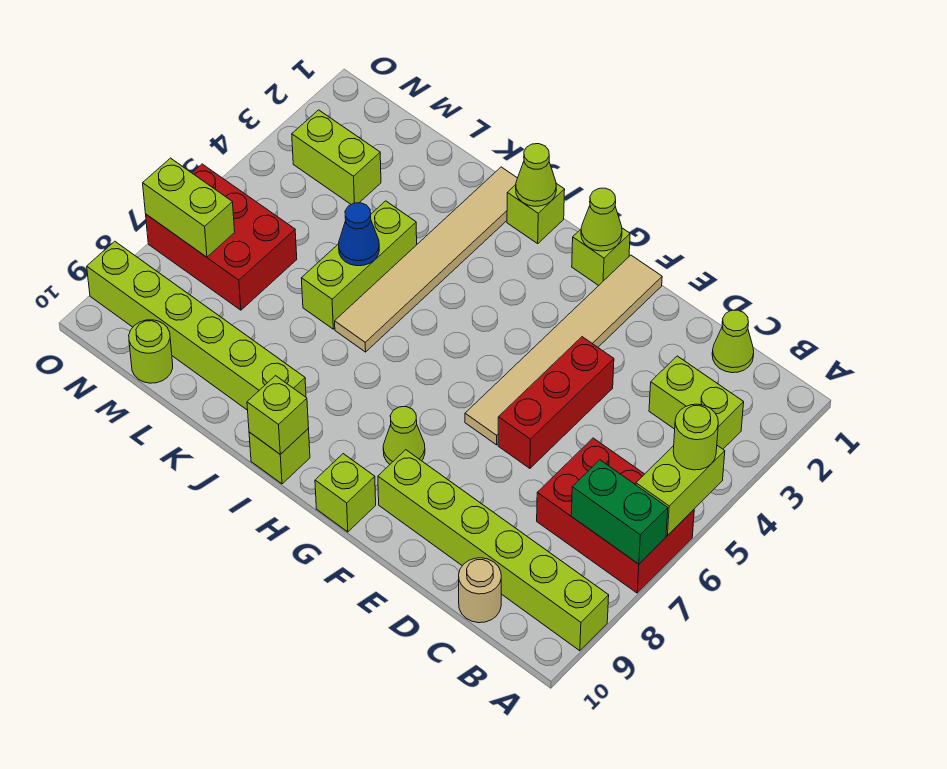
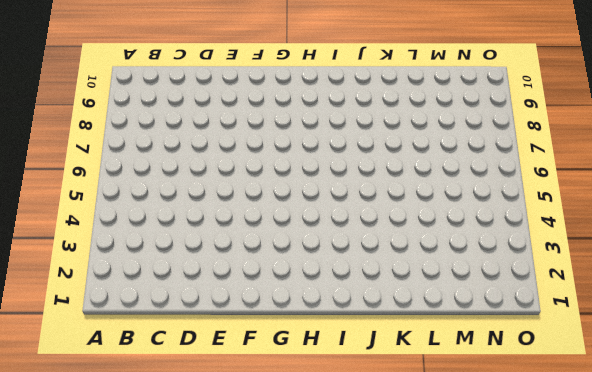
none -> red 2x3 brick [537,438,694,593]
none -> lime 1x6 brick [378,450,609,651]
none -> lime 1x2 brick [649,356,744,449]

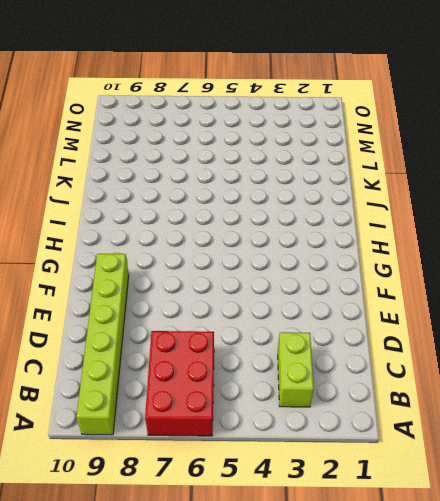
none -> lime 1x1 cone [712,310,754,373]
none -> tan 1x1 round brick [459,558,501,623]
none -> red 1x3 brick [498,337,614,468]

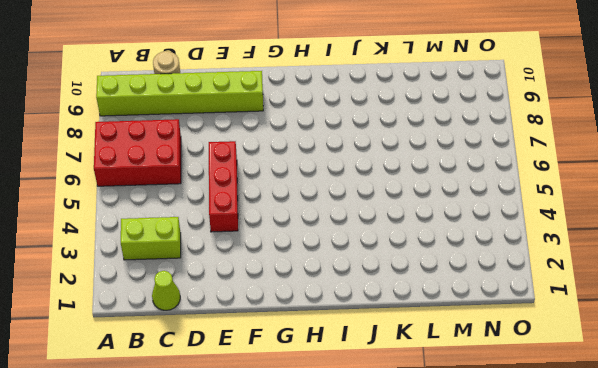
none -> tan 1x6 tile [465,255,662,445]
none -> lime 1x1 brick [572,228,630,285]
none -> lime 1x1 cone [383,407,425,464]

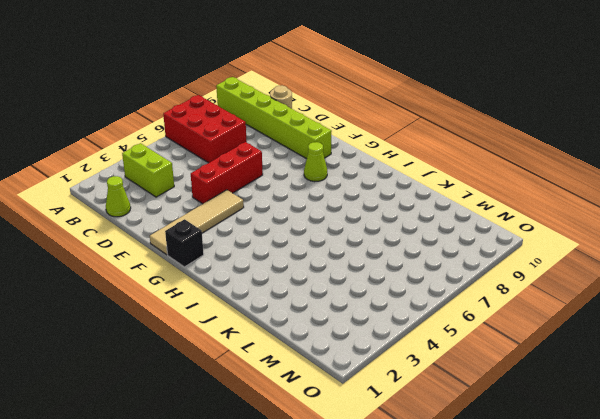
tan 1x4 tile [150,190,244,255] -> tan 1x6 tile [465,255,662,445]
black 1x1 brick [165,219,204,267] -> lime 1x1 brick [572,228,630,285]
none -> lime 1x1 brick [315,454,376,532]
none -> lime 1x1 brick [507,183,565,243]
none -> lime 1x1 brick [249,428,310,484]

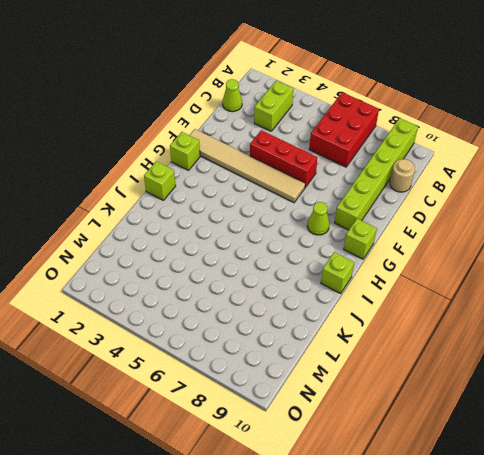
none -> tan 1x6 tile [335,167,517,352]
none -> lime 1x6 brick [87,241,306,410]
none -> lime 1x3 brick [301,201,417,329]

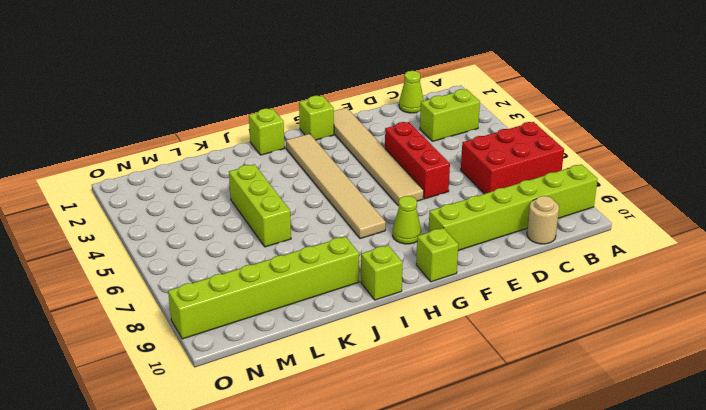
tan 1x6 tile [286,134,386,239] -> tan 1x6 tile moved to [335,167,517,352]
none -> lime 1x2 brick [292,110,381,204]
none -> red 2x3 brick [146,164,297,310]
none -> lime 1x1 round brick [129,320,173,383]

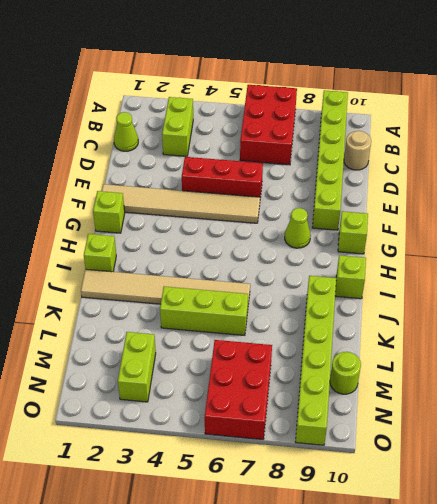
none -> lime 1x2 brick [636,446,725,535]
none -> green 1x2 brick [571,460,668,564]
none -> lime 1x1 cone [581,188,622,251]

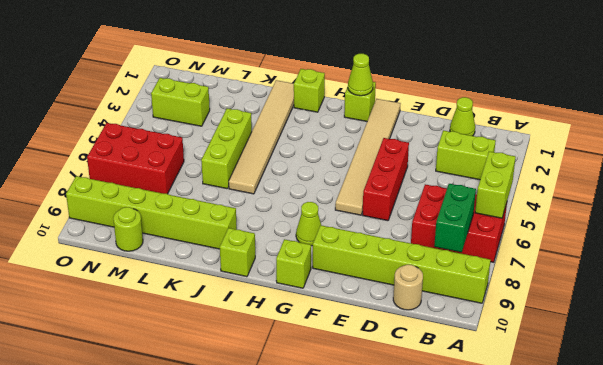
green 1x2 brick [434,184,476,252] -> green 1x2 brick turned to [571,460,668,564]
none -> lime 1x1 cone [516,144,556,206]
none -> lime 1x1 brick [247,376,309,454]
none -> blue 1x1 cone [339,203,379,266]

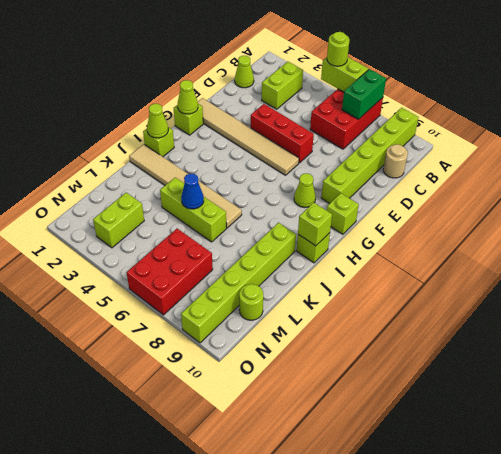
none -> lime 1x2 brick [143,158,235,257]

